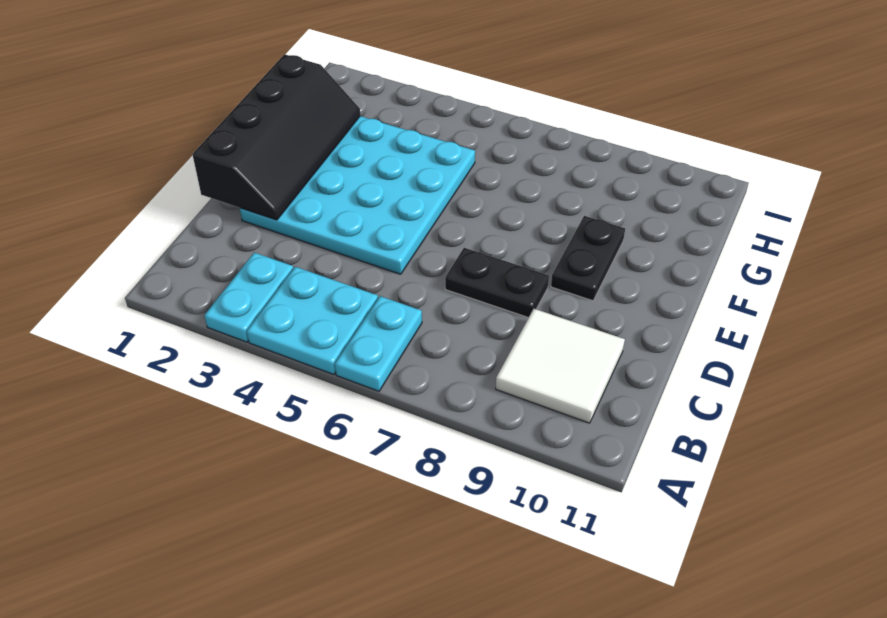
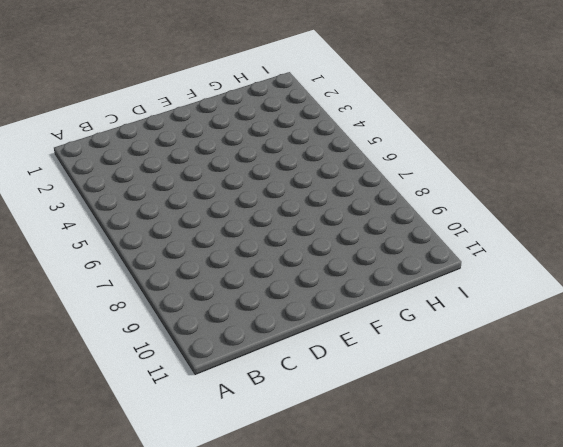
none -> cyan 1x2 plate [204,253,293,342]
none -> cyan 2x2 plate [247,267,378,375]

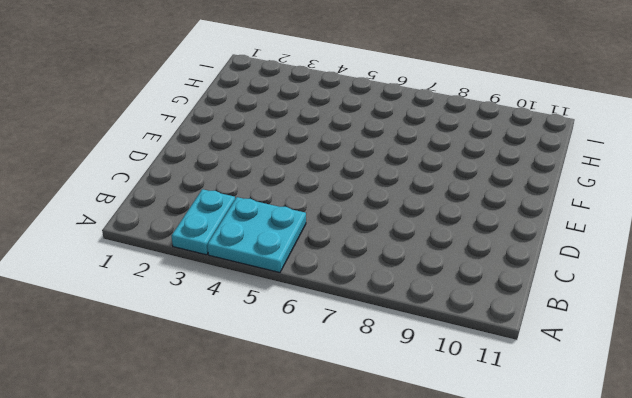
none -> cyan 1x2 plate [335,296,422,391]
none -> white 2x2 tile [496,309,625,423]

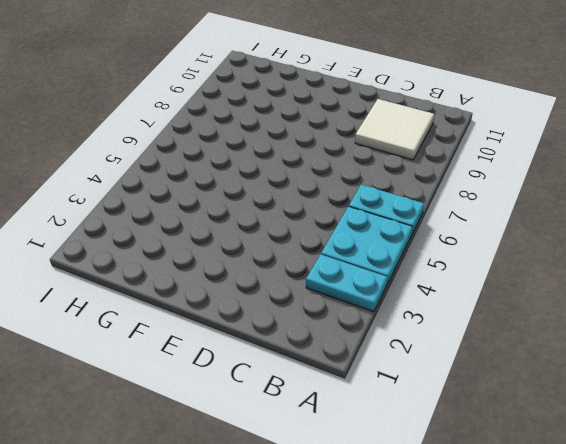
none -> cyan 4x4 plate [240,116,475,274]
none -> black 1x2 plate [445,248,549,318]

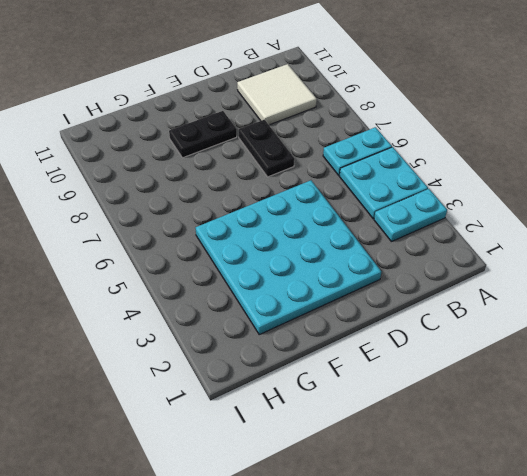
none -> black 2x4 slope [192,54,360,220]

